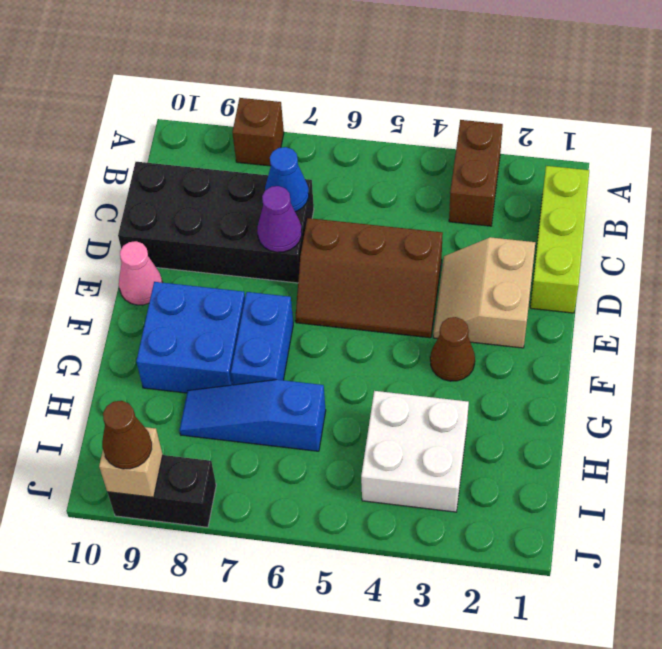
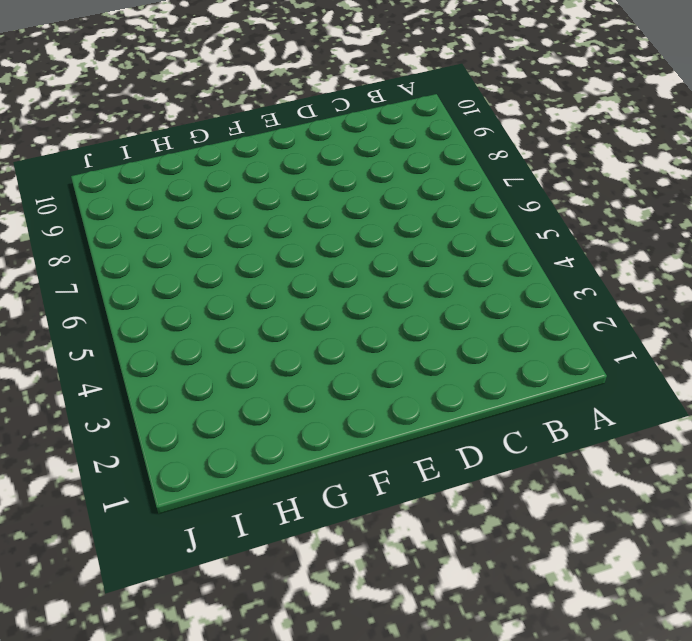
none -> brown 1x2 brick [449,120,503,226]
none -> brown 1x1 brick [232,98,284,166]
none -> lime 1x3 brick [530,166,589,313]

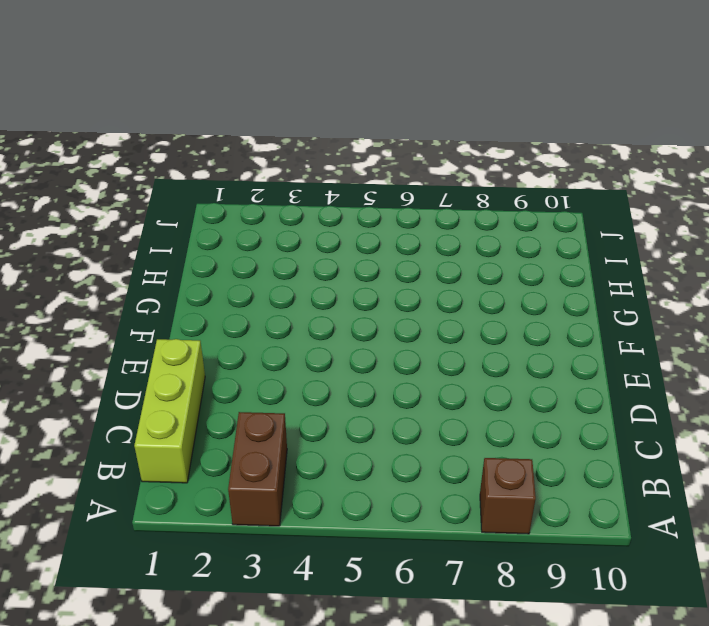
none -> black 2x4 brick [118,162,314,283]
none -> tan 2x2 slope [433,237,535,348]
none -> brown 2x3 slope [296,218,443,338]

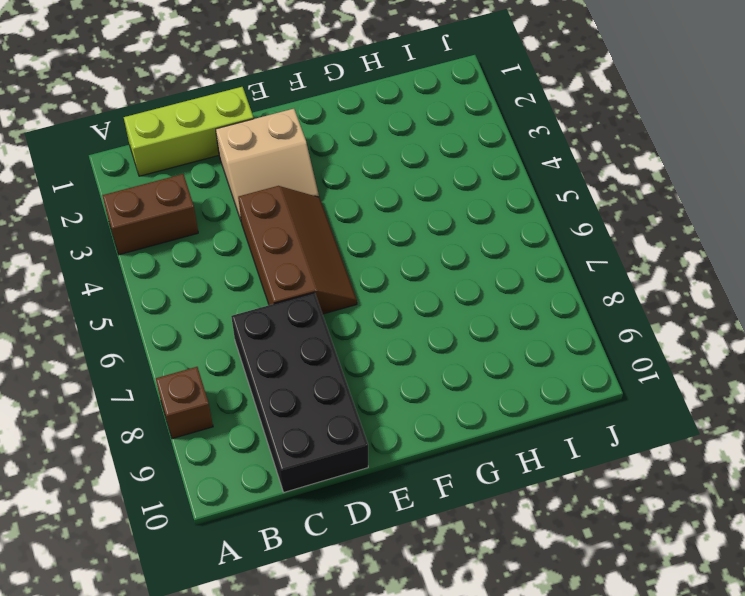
none -> pink 1x1 cone [119,241,163,305]
none -> brown 1x1 cone [430,317,475,381]
none -> blue 1x2 brick [231,292,293,385]

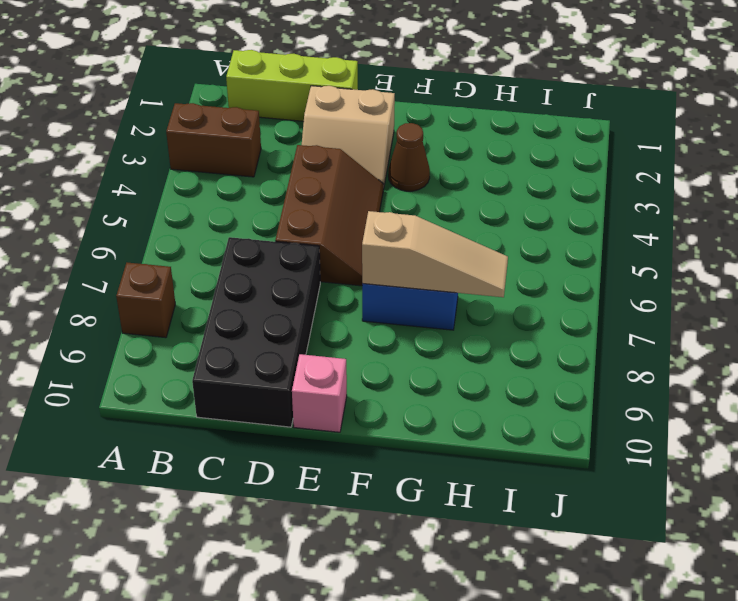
pink 1x1 brick [292,354,347,432] -> pink 1x1 cone [119,241,163,305]
tan 1x3 slope [362,211,508,297] -> none
none -> blue 2x2 brick [136,282,245,393]
none -> white 2x2 brick [361,391,469,512]
none -> blue 1x3 slope [179,380,326,451]

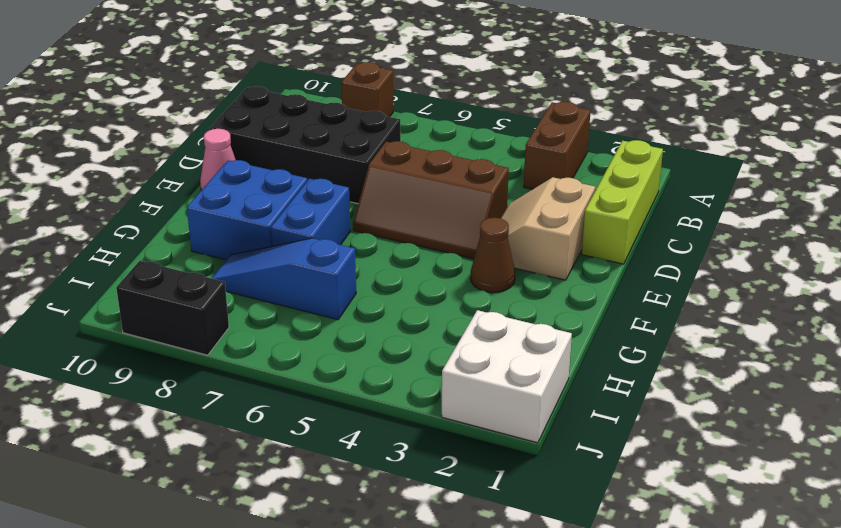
white 2x2 brick [442,310,572,443] -> white 2x2 brick moved to [361,391,469,512]
none -> blue 1x1 cone [265,147,309,212]
none -> purple 1x1 cone [257,186,302,252]
none -> tan 1x1 brick [99,427,163,497]

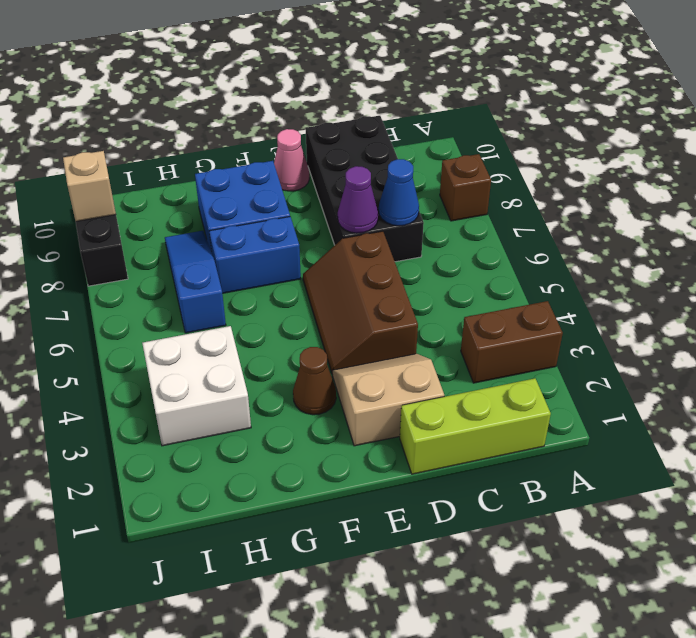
none -> brown 1x1 cone [102,401,152,469]

